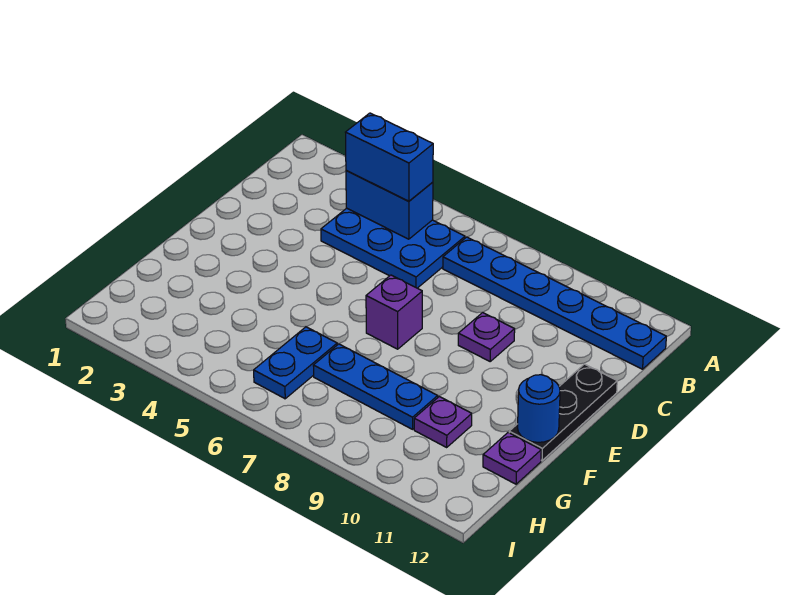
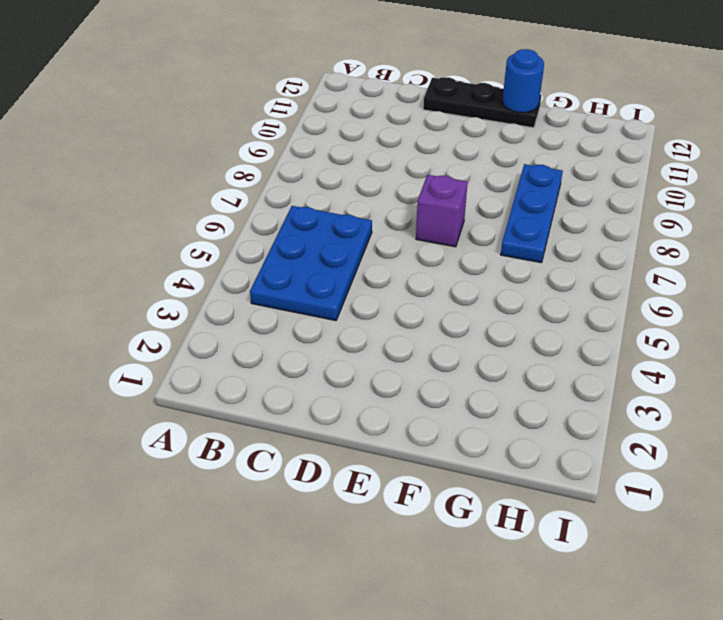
none -> blue 1x6 plate [443,237,666,369]
none -> purple 1x1 plate [458,313,515,361]
none -> blue 1x2 plate [254,327,337,399]

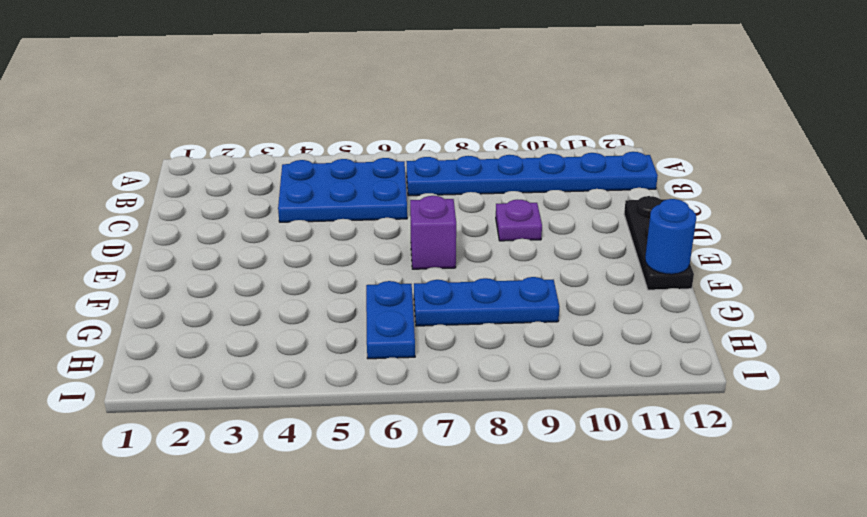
none -> purple 1x1 plate [414,397,472,447]
none -> purple 1x1 plate [483,433,541,484]
none -> blue 1x2 brick [346,171,433,239]

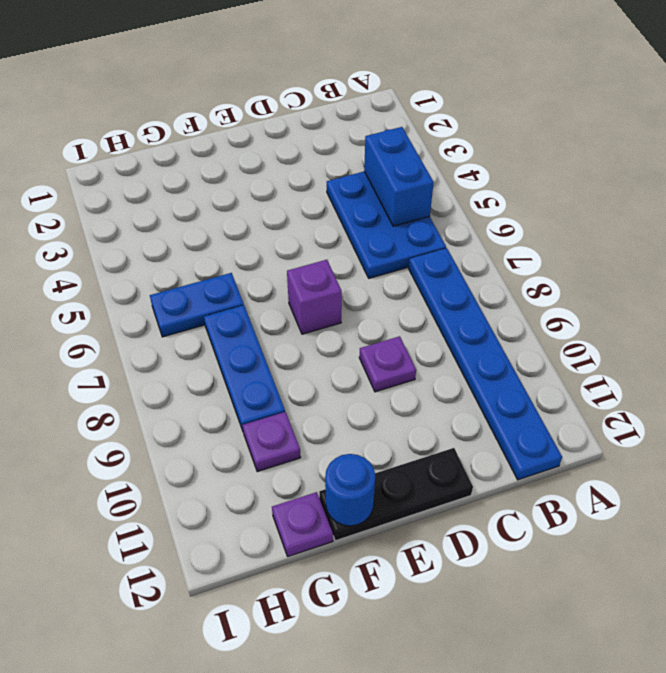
none -> blue 1x2 brick [345,113,433,201]

